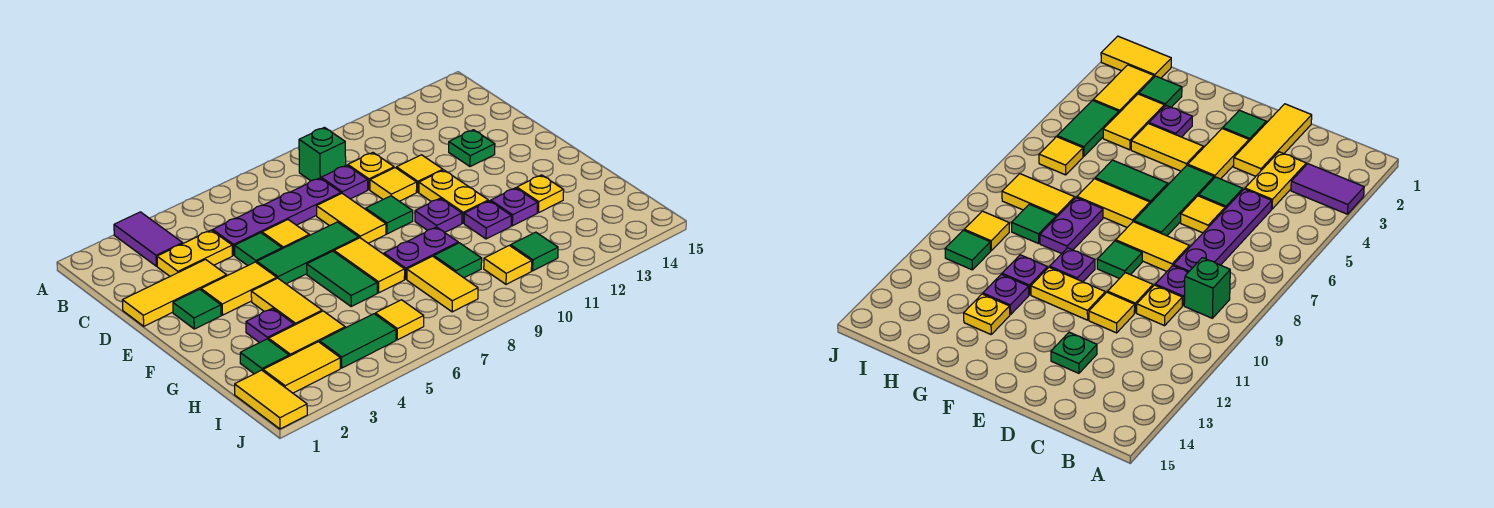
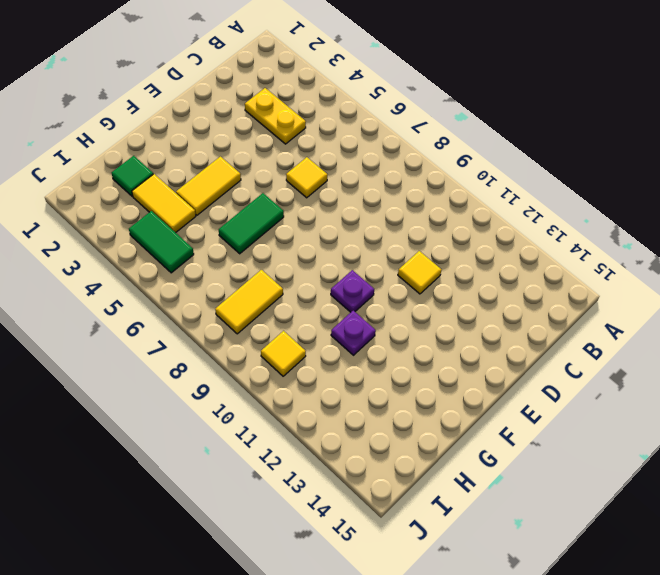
none -> purple 1x2 tile [114,212,183,266]
none -> green 1x1 brick [299,127,346,181]
none -> purple 1x4 plate [213,178,341,255]
none -> purple 1x1 plate [321,165,368,199]

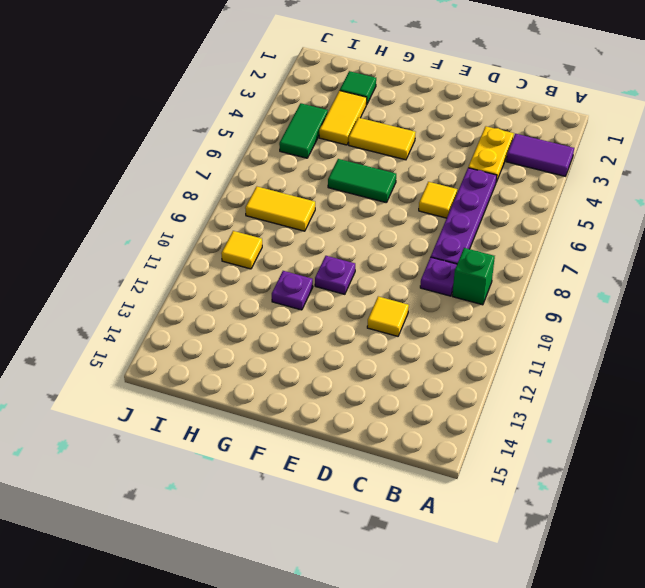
none -> yellow 1x1 plate [348,153,394,190]
none -> yellow 1x3 tile [122,260,227,326]
none -> green 1x1 tile [235,233,282,266]
none -> yellow 1x2 tile [317,194,386,243]

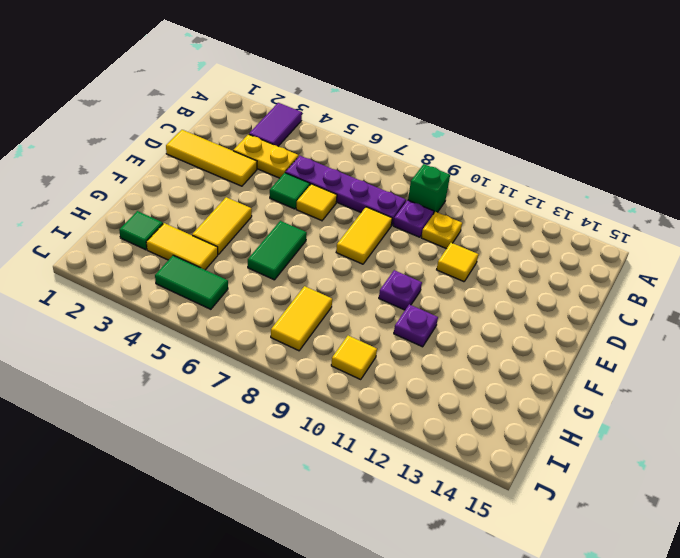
none -> yellow 1x1 tile [370,168,417,201]
none -> green 1x1 plate [449,130,495,167]
none -> green 1x1 tile [173,289,221,329]
none -> yellow 1x2 tile [201,262,277,315]

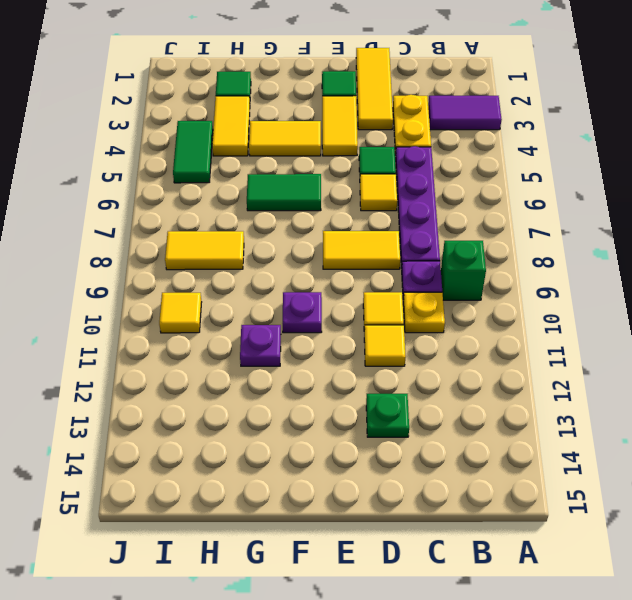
none -> green 1x3 tile [257,222,359,284]
none -> green 1x1 tile [366,196,413,234]
none -> yellow 1x2 plate [419,170,488,223]
none -> yellow 1x2 tile [334,238,405,293]

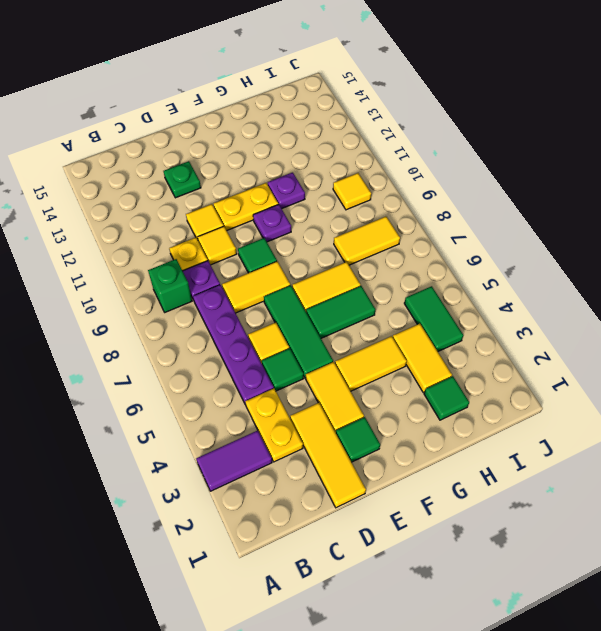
none -> purple 1x1 plate [246,308,294,343]
none -> purple 1x2 plate [384,227,458,279]
none -> purple 1x1 plate [491,188,538,226]
none -> yellow 1x1 plate [517,175,564,213]

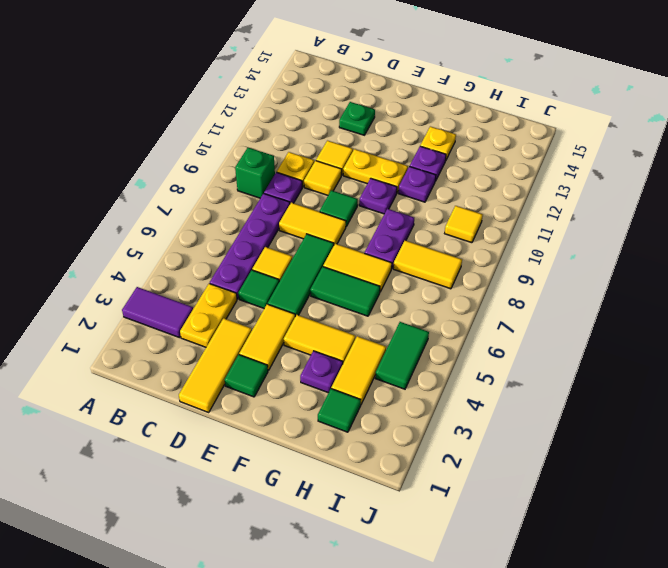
none -> green 1x1 tile [434,243,482,278]
none -> yellow 1x2 tile [235,370,307,429]
none -> yellow 1x2 tile [263,342,340,393]
none -> yellow 1x1 tile [375,300,424,340]

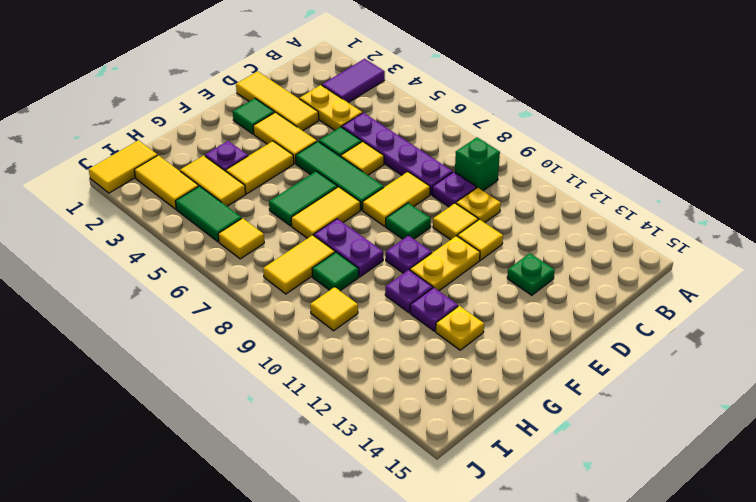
none -> green 1x1 tile [240,339,289,374]
none -> green 1x1 tile [511,232,558,271]

